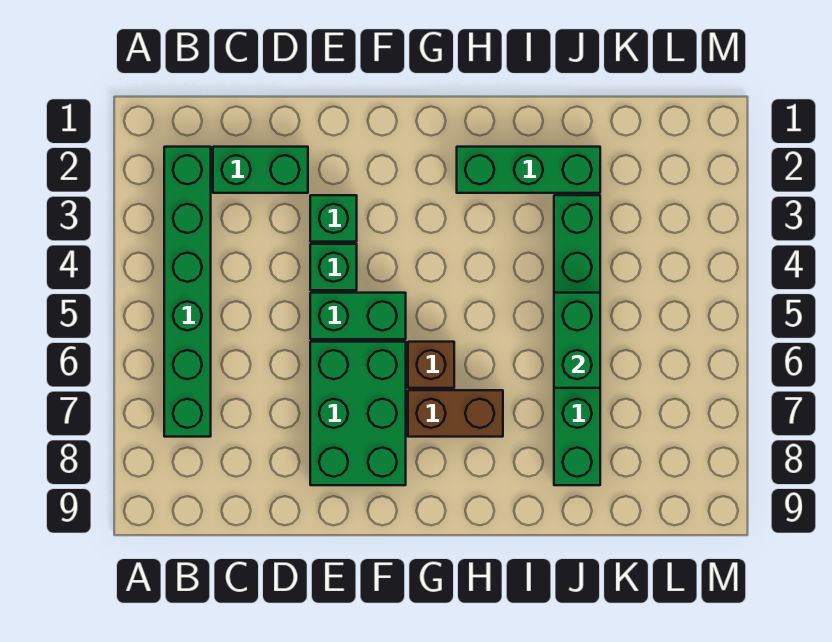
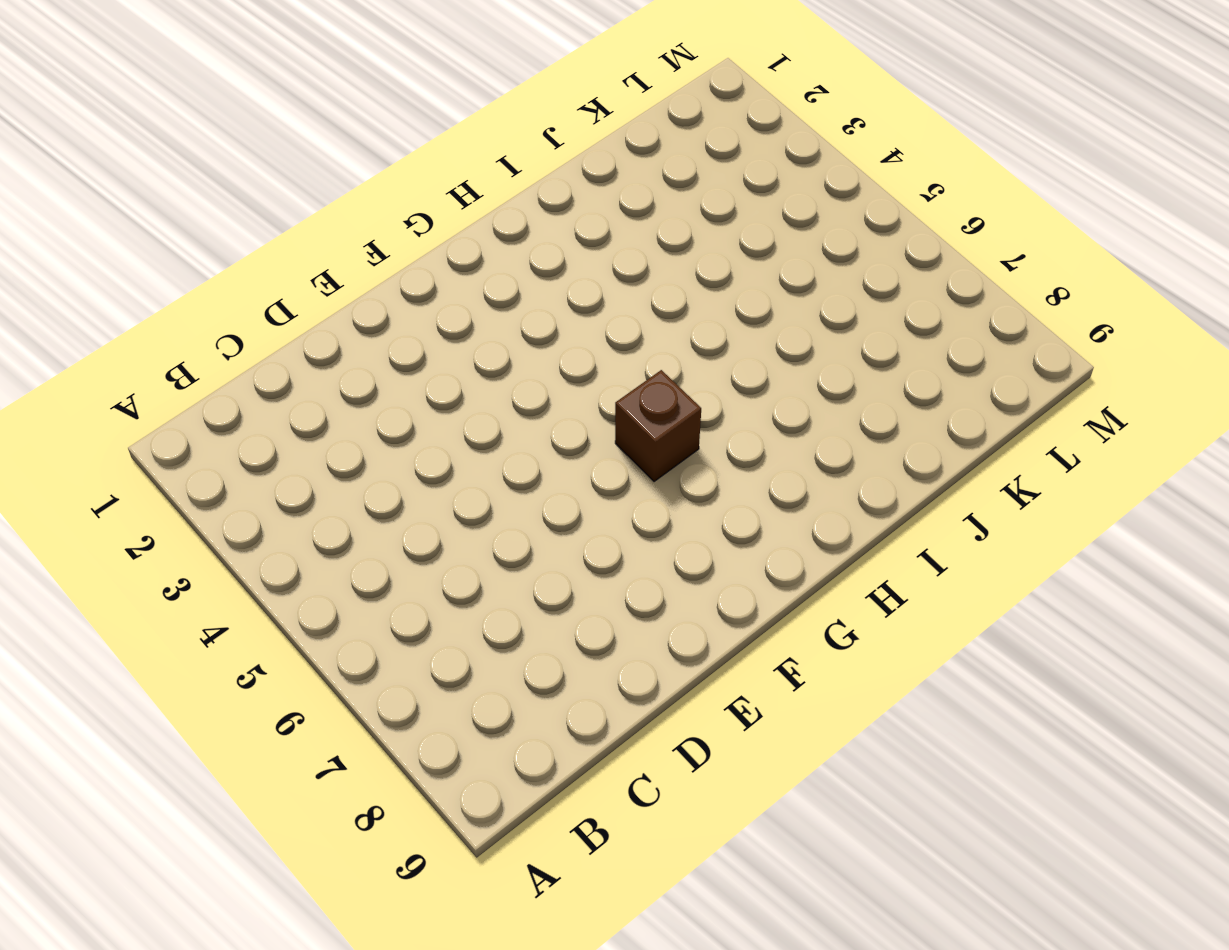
none -> green 1x6 brick [164,147,211,437]
none -> green 1x2 brick [213,147,308,193]

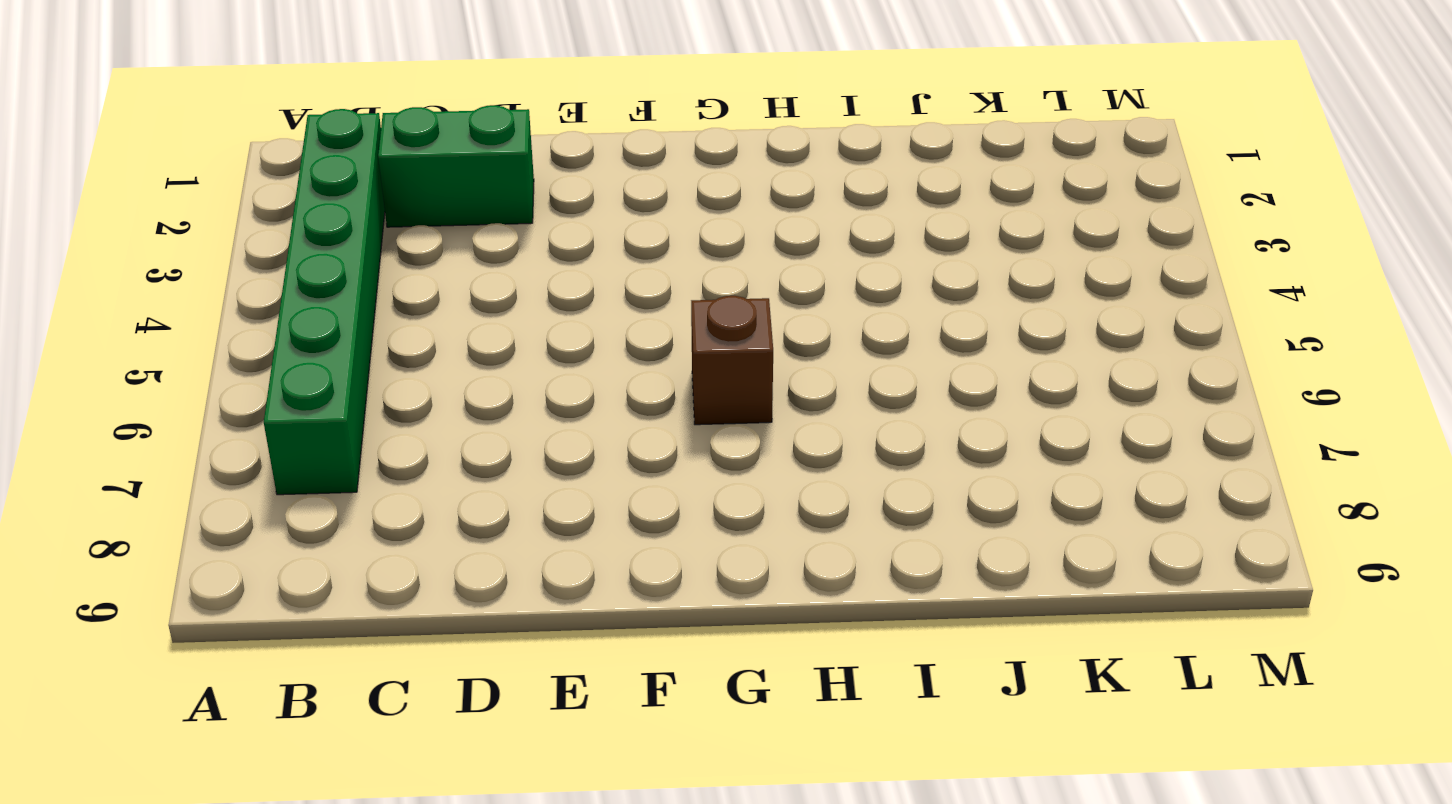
none -> green 1x1 brick [310,195,357,242]
none -> green 1x1 brick [310,244,357,290]

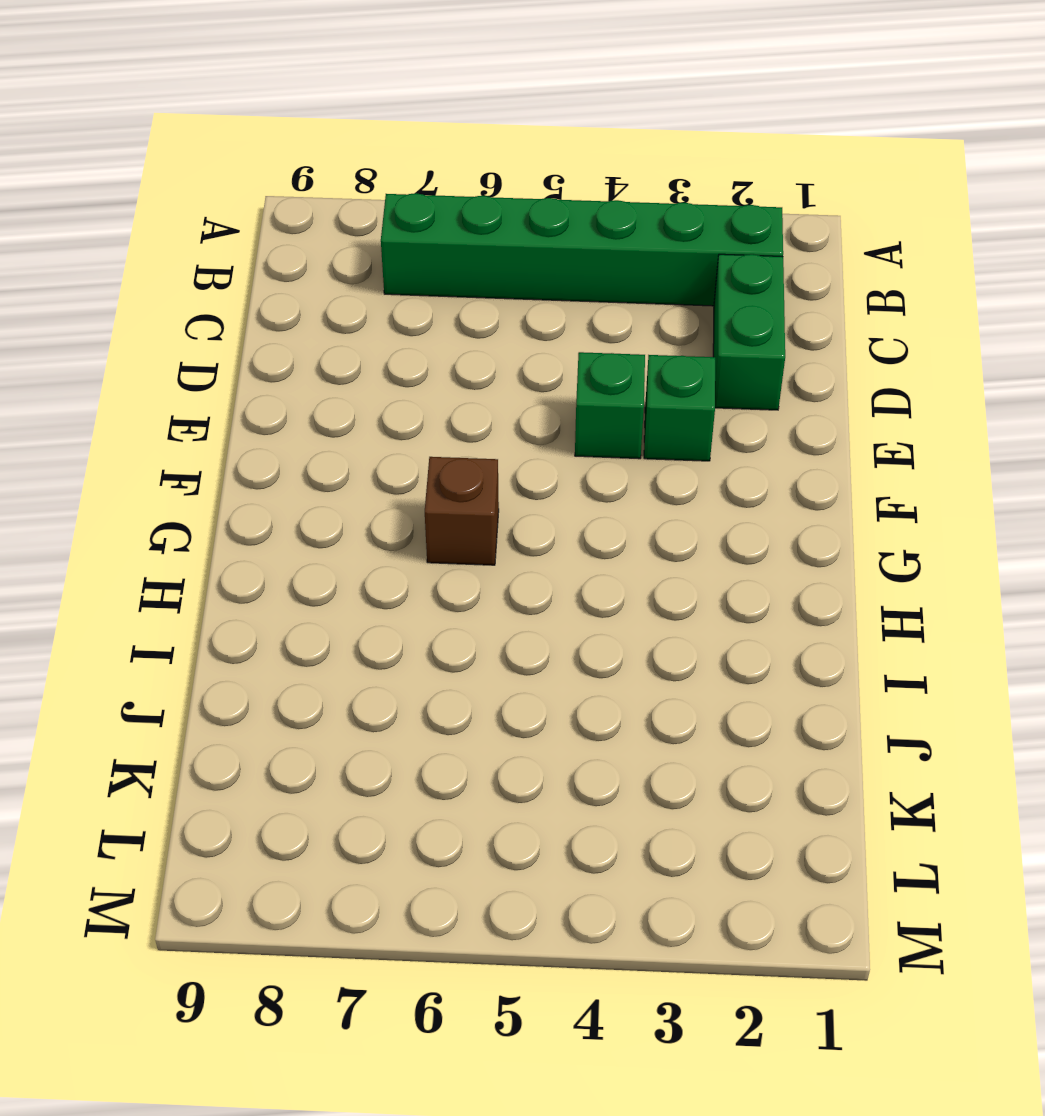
none -> green 1x2 brick [310,293,406,339]
none -> green 2x3 brick [310,342,406,485]

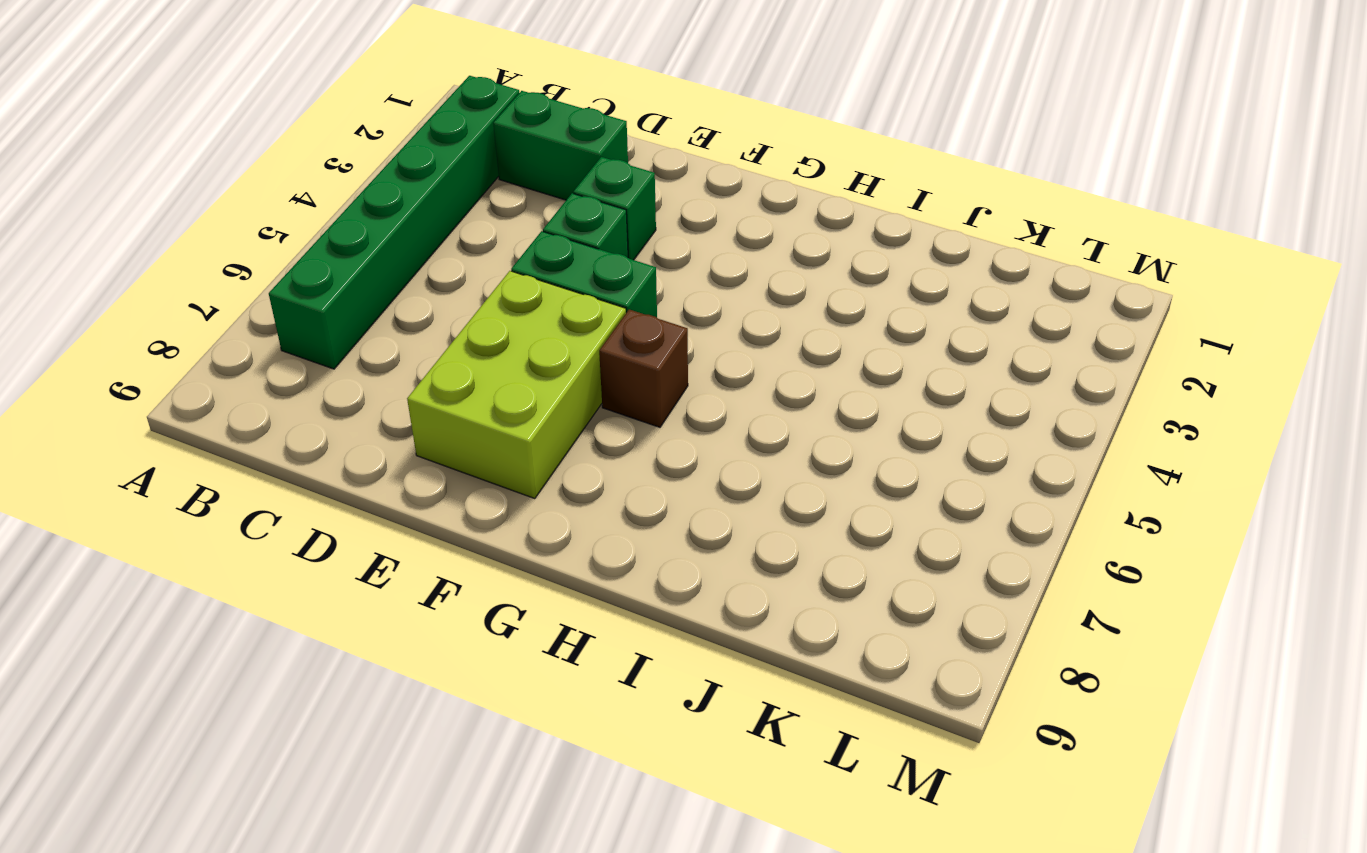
lime 2x3 brick [407,271,626,499] -> green 2x3 brick [310,342,406,485]
none -> brown 1x2 brick [408,390,503,437]
none -> green 1x3 brick [457,147,600,193]

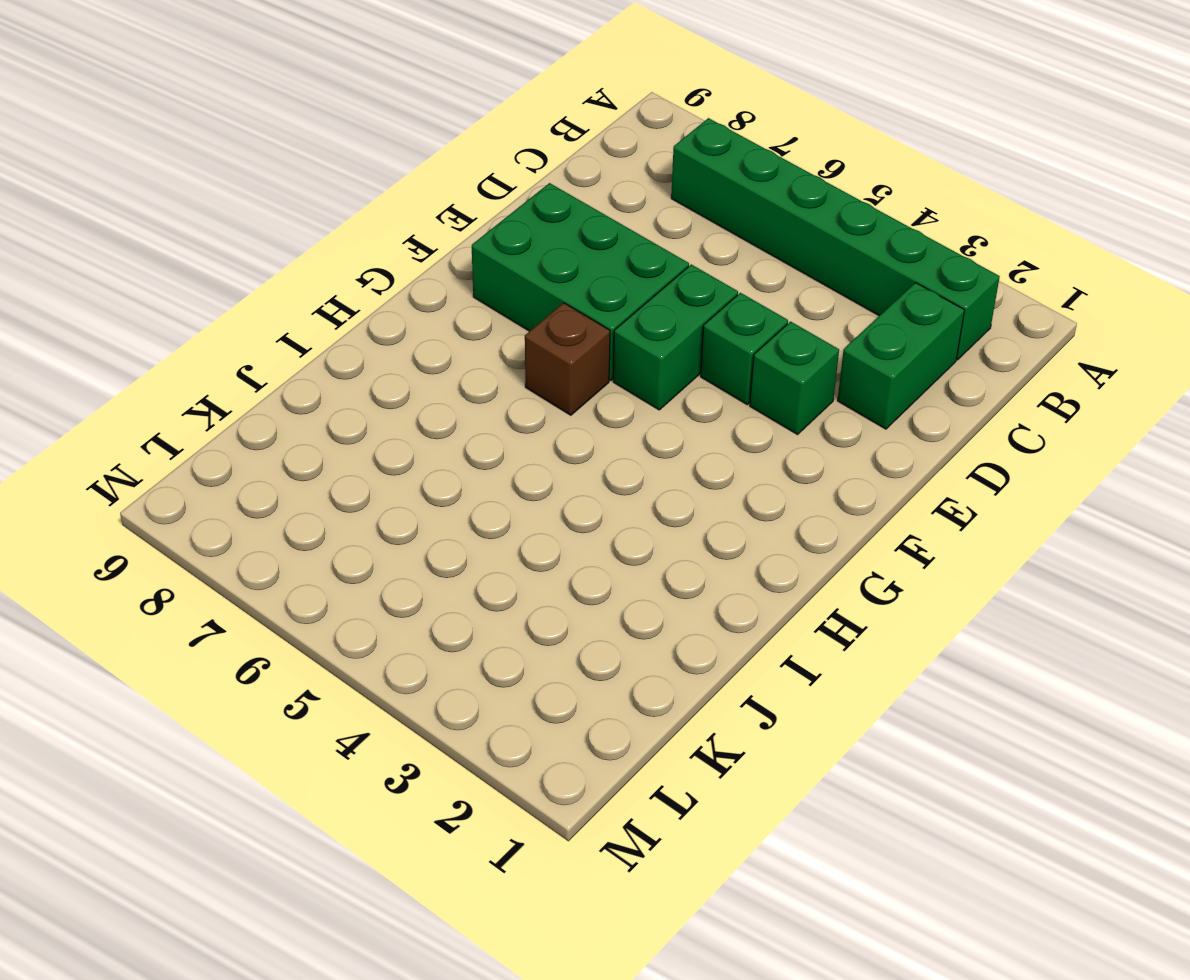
none -> brown 1x2 brick [408,390,503,437]
none -> green 1x3 brick [457,147,600,193]

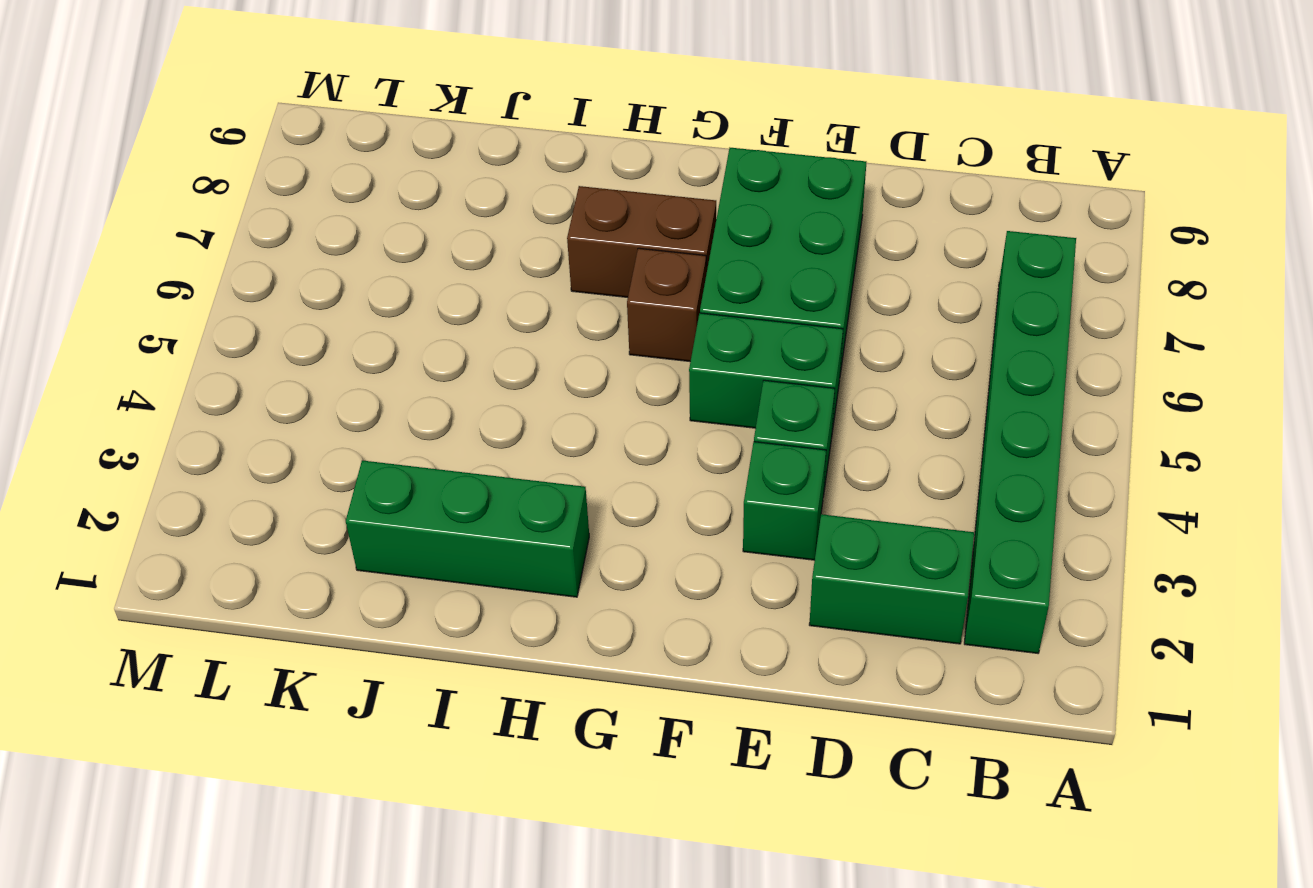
none -> green 1x6 brick [554,195,600,485]
none -> green 1x2 brick [554,293,600,388]

